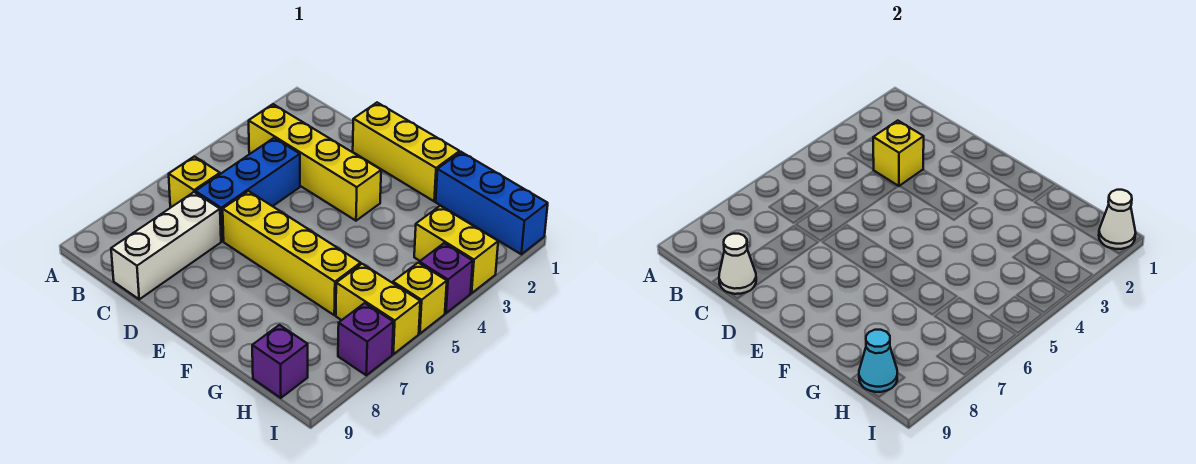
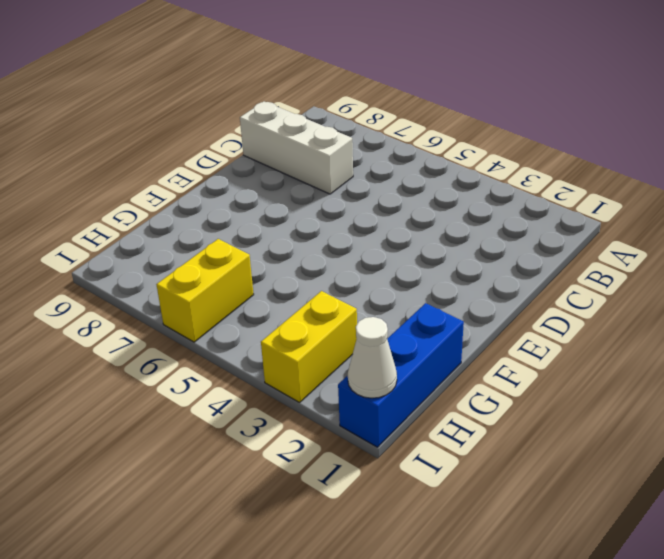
none -> yellow 1x4 brick [249,104,381,221]
none -> yellow 1x1 brick [169,157,220,207]
none -> blue 1x3 brick [195,138,300,241]

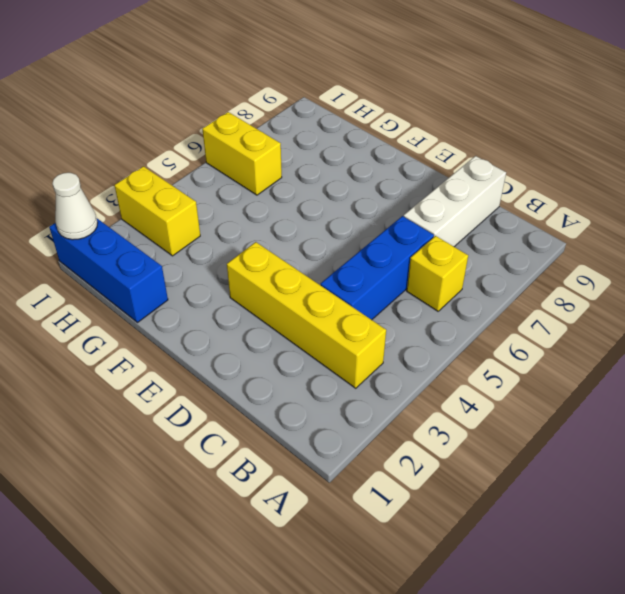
none -> yellow 1x3 brick [353,103,460,201]
none -> yellow 1x4 brick [223,191,361,315]
none -> purple 1x1 brick [252,325,308,398]

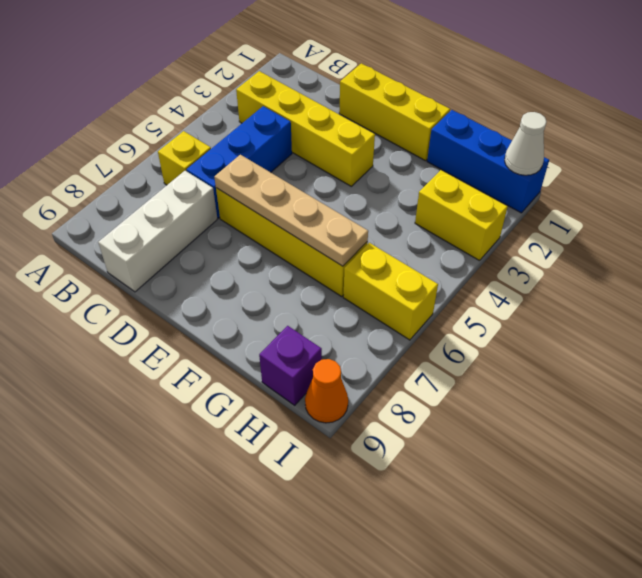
tan 1x4 plate [214,155,368,266] -> none
orange 1x1 cone [305,359,348,423] -> none
none -> purple 1x1 brick [419,243,473,313]
none -> yellow 1x1 brick [393,263,447,333]
none -> purple 1x1 brick [338,303,393,375]

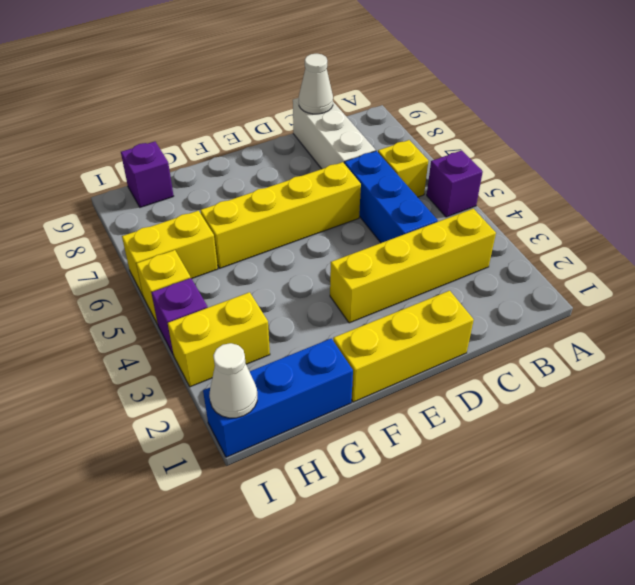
purple 1x1 brick [427,150,483,217] -> purple 1x1 brick moved to [338,303,393,375]
none -> yellow 1x1 brick [873,121,924,186]
none -> cyan 1x1 cone [859,330,897,392]

